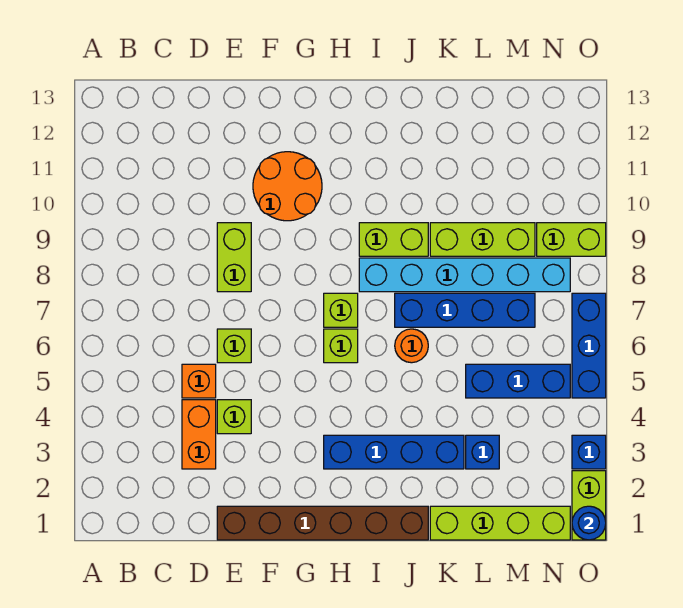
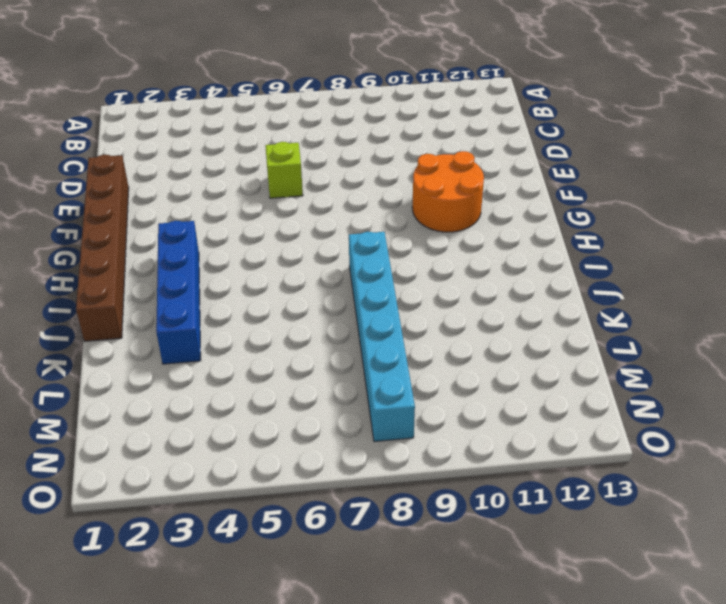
none -> orange 1x2 brick [182,400,216,469]
none -> orange 1x1 brick [182,364,216,398]
none -> lime 1x1 brick [217,400,251,434]

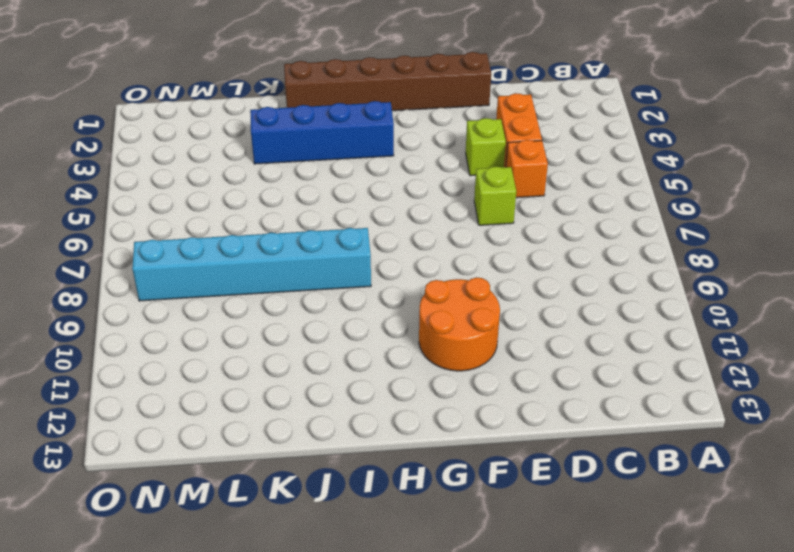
none -> lime 1x2 brick [217,223,251,292]
none -> lime 1x1 brick [324,329,358,363]
none -> lime 1x1 brick [324,293,358,327]

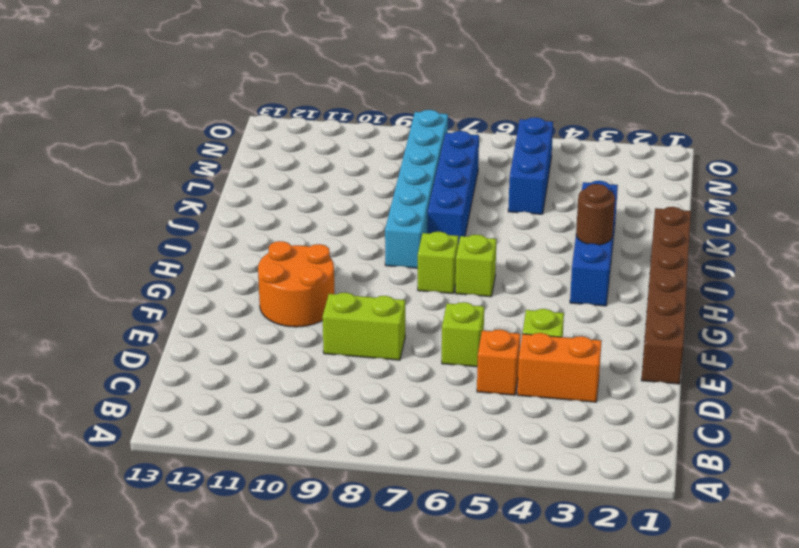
brown 1x1 round brick [576,184,615,245] -> none
none -> lime 1x2 brick [359,223,428,256]
none -> orange 1x1 round brick [395,329,428,363]
none -> lime 1x4 brick [430,506,570,540]

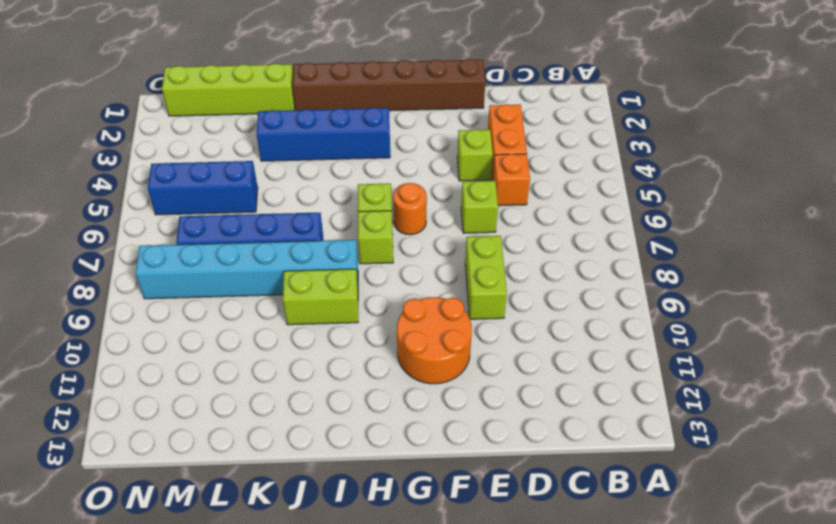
orange 1x1 round brick [393,183,427,235] -> orange 1x1 round brick moved to [395,329,428,363]
none -> lime 1x3 brick [430,223,535,256]
none -> blue 1x1 brick [466,435,499,469]
none -> lime 1x2 brick [537,223,606,256]

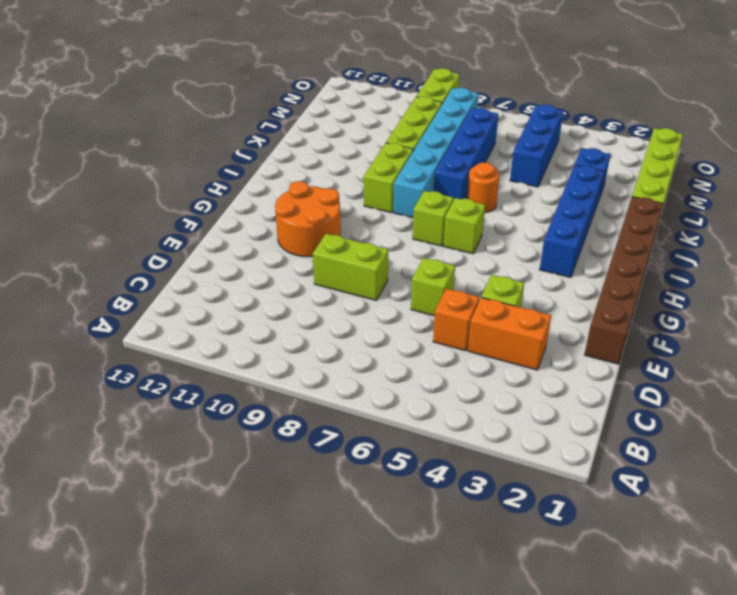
none -> lime 1x2 brick [572,471,606,540]
none -> blue 1x1 brick [572,435,606,469]
none -> blue 1x3 brick [572,293,606,398]

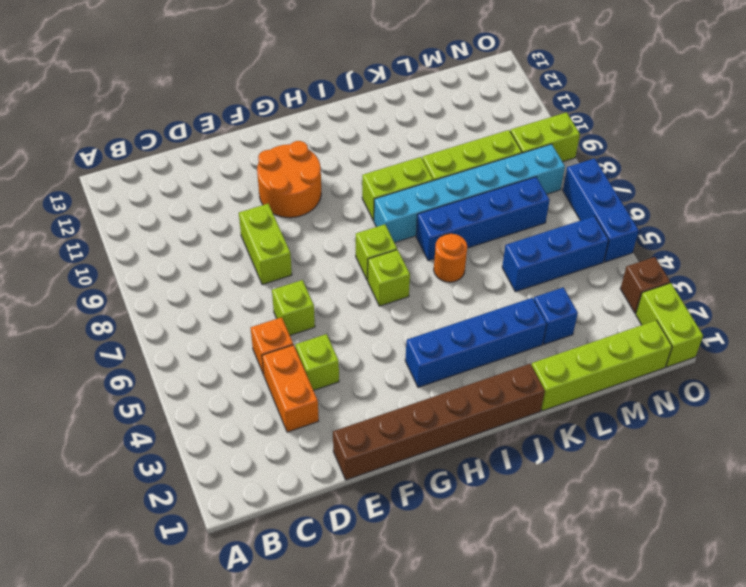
brown 1x1 brick [620,257,670,313] -> blue 1x1 brick [572,435,606,469]
none -> blue 1x1 round brick [572,506,606,540]

